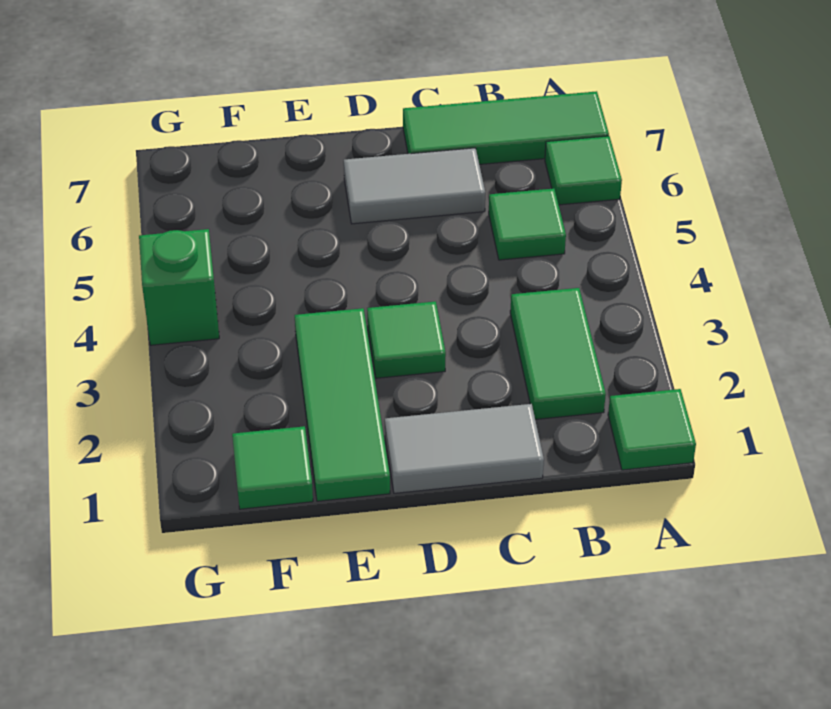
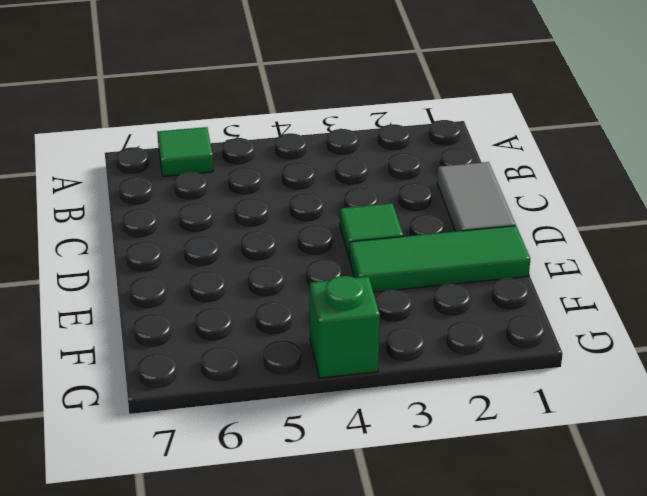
none -> green 1x1 tile [608,389,696,470]
none -> green 1x3 tile [403,91,609,164]

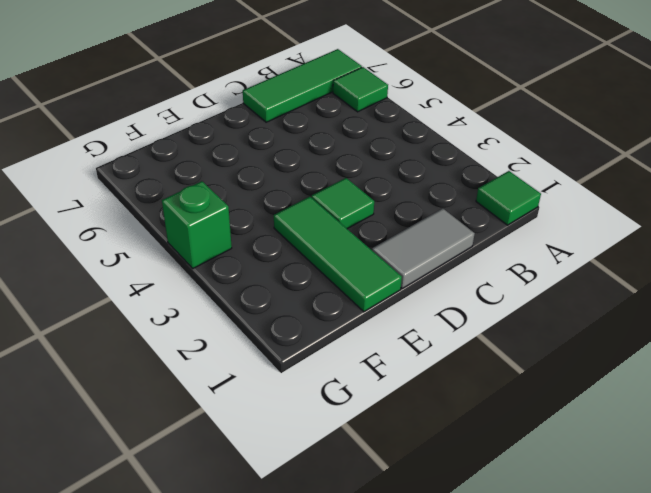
none -> green 1x2 tile [510,288,606,419]
none -> green 1x1 tile [489,189,566,260]

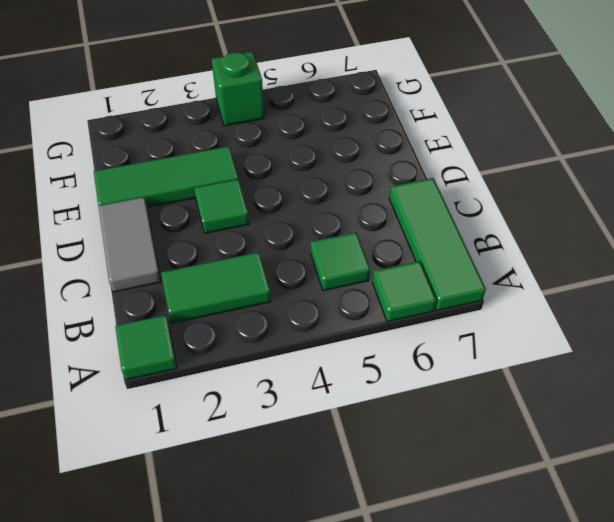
none -> grey 1x2 tile [344,148,485,224]
none -> green 1x1 tile [232,426,313,509]

